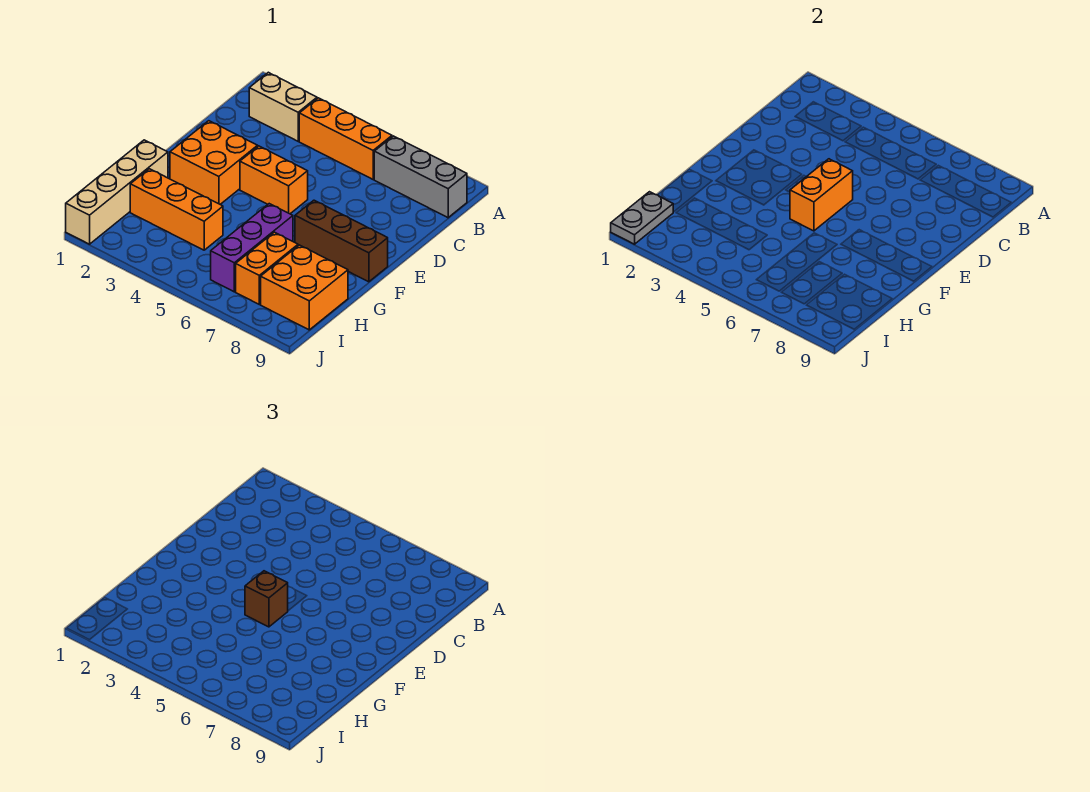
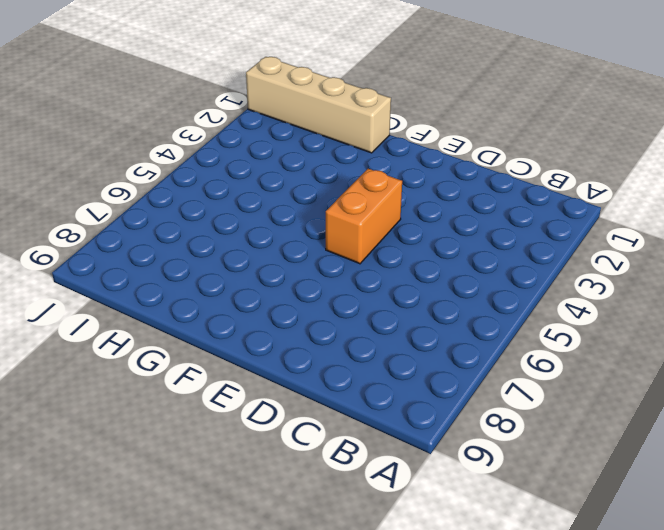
none -> tan 1x2 brick [249,72,317,141]
none -> orange 1x3 brick [299,98,392,179]
none -> grey 1x3 brick [374,136,467,218]

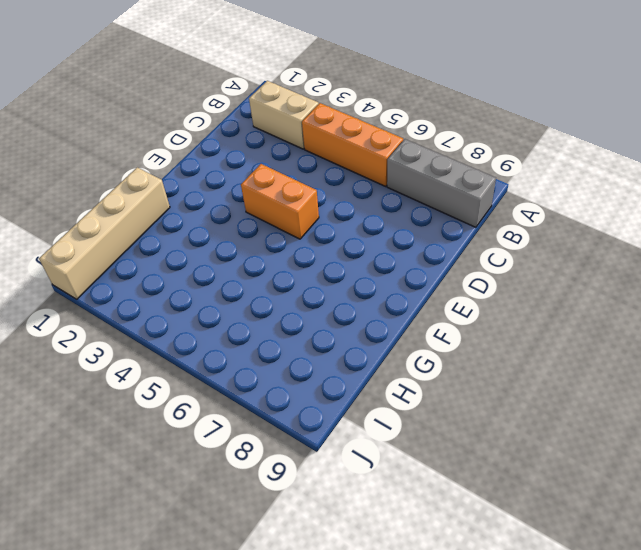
none -> orange 2x2 brick [170,121,258,204]
none -> brown 1x3 brick [295,200,388,282]
none -> purple 1x3 brick [211,204,293,292]

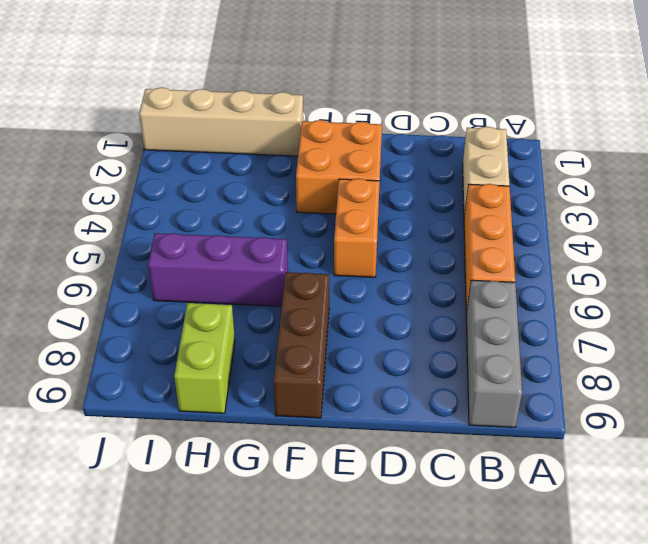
lime 1x2 brick [174,303,235,413] -> orange 2x2 brick [261,245,348,330]
none -> orange 1x3 brick [130,169,223,250]
none -> orange 1x2 brick [236,232,298,304]
none -> orange 1x2 brick [790,159,853,231]

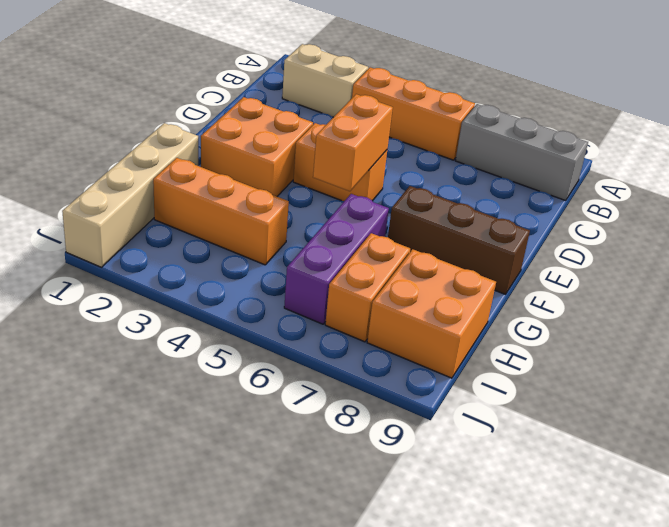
none -> grey 1x2 plate [611,192,673,244]
none -> brown 1x1 brick [245,571,288,627]

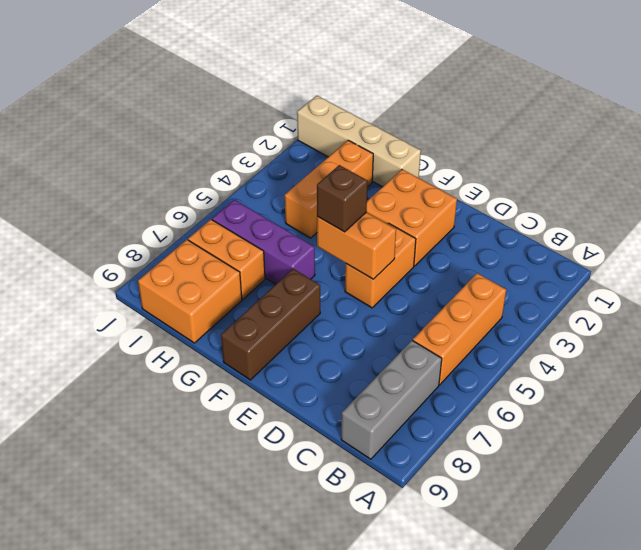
none -> tan 1x2 brick [249,72,317,141]
none -> grey 1x2 plate [611,192,673,244]

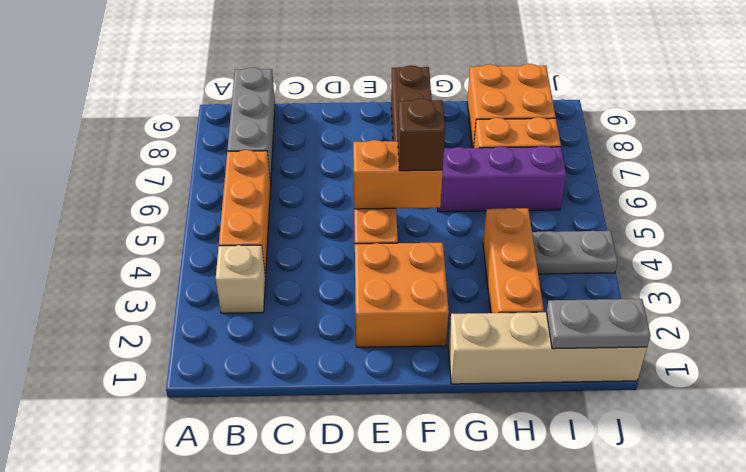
tan 1x1 brick [216,245,265,313] -> tan 1x2 brick [249,72,317,141]
grey 1x2 plate [532,231,617,274] -> none

